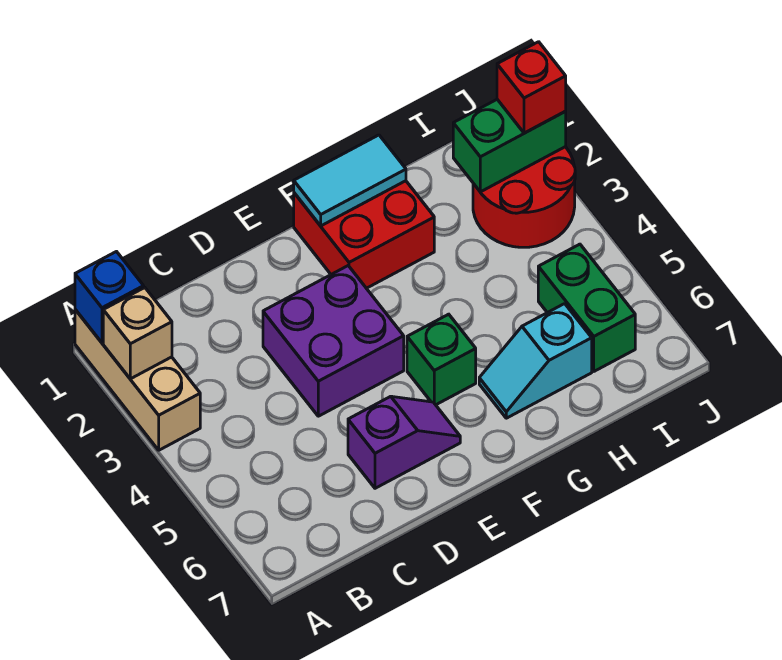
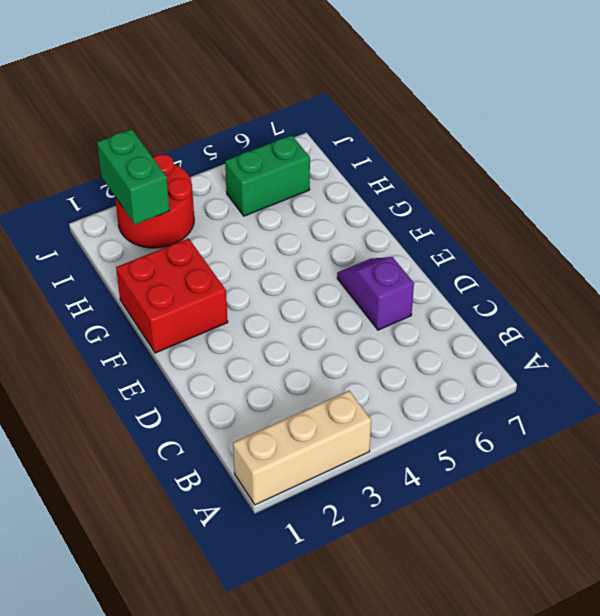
none -> purple 2x2 brick [263,266,404,416]
none -> green 1x1 brick [407,314,476,405]
none -> cyan 1x2 slope [479,304,592,418]

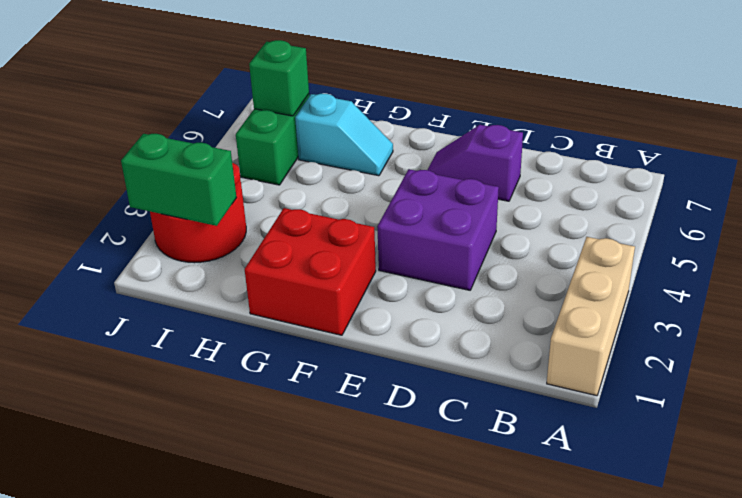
green 1x1 brick [249,40,309,116] -> green 1x1 brick moved to [407,314,476,405]
none -> blue 1x1 brick [75,252,144,343]
none -> tan 1x1 brick [103,288,172,379]
none -> cyan 1x2 tile [294,135,406,226]

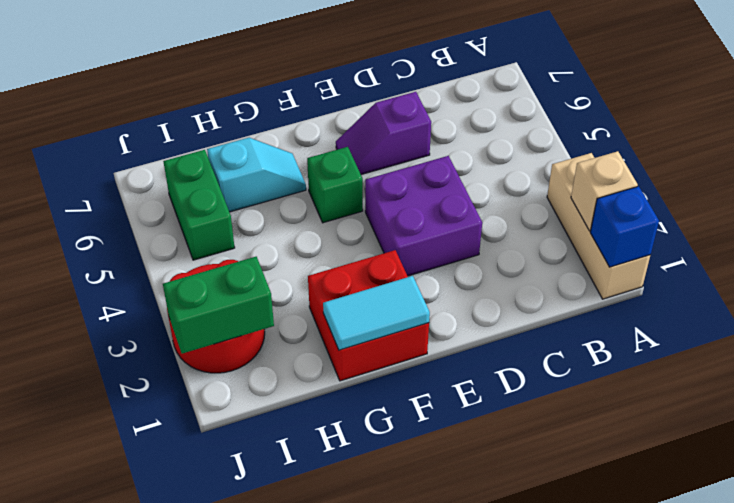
none -> red 1x1 brick [497,42,566,133]

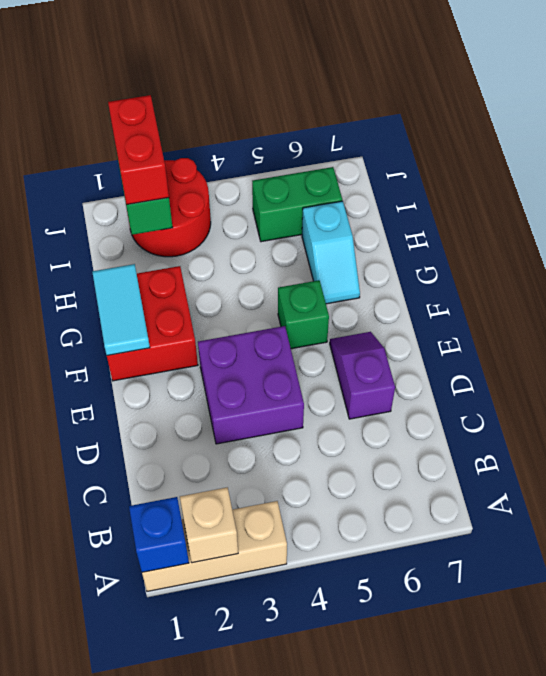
red 1x2 brick [108,95,169,205] -> red 1x1 brick [497,42,566,133]

